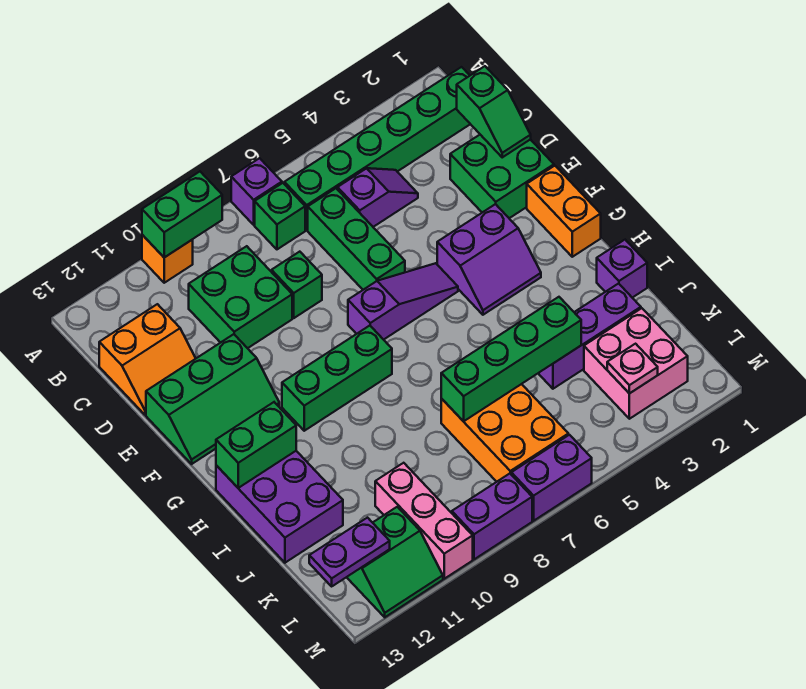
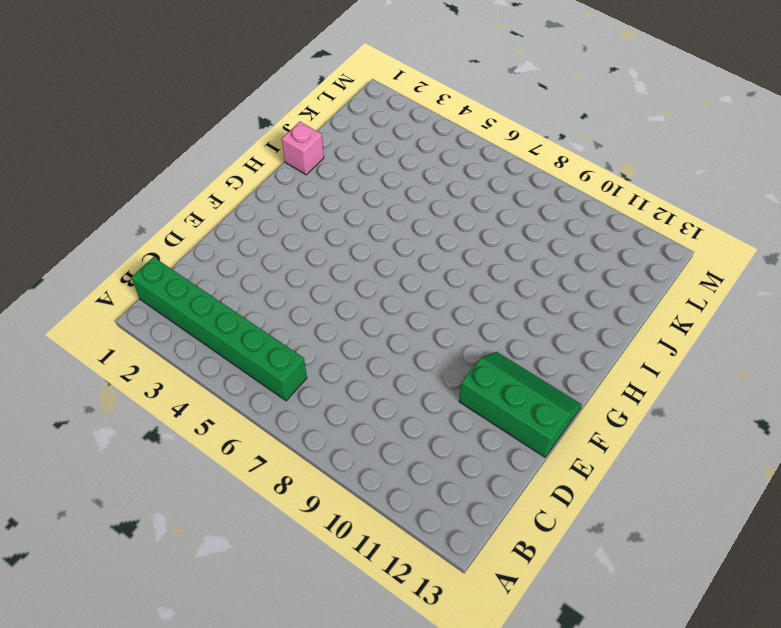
pink 1x1 brick [282,122,324,175] -> purple 1x1 brick [597,240,647,298]
none -> purple 1x1 brick [231,158,282,225]
none -> orange 1x1 brick [142,235,193,283]
none -> green 1x1 brick [255,183,305,249]
none -> purple 1x2 slope [338,168,418,227]

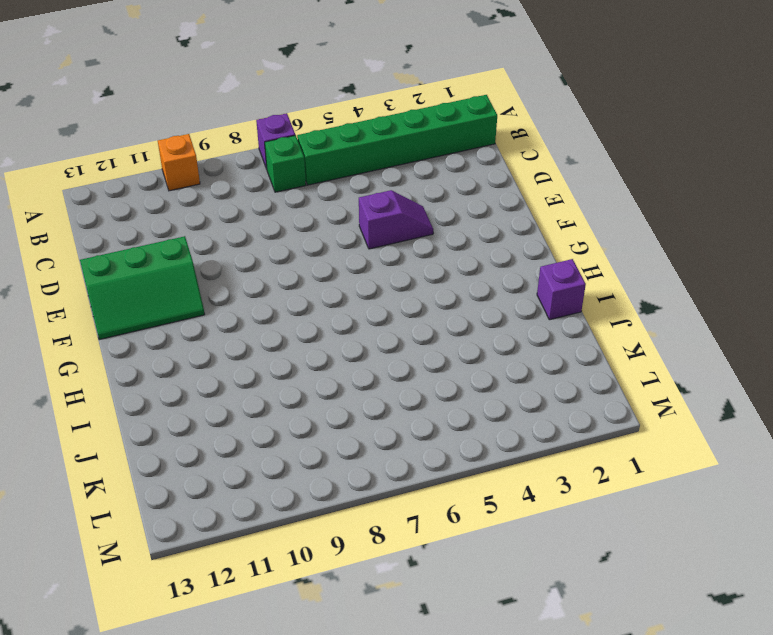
purple 1x2 slope [359,190,433,249] -> purple 1x2 slope moved to [338,168,418,227]
none -> green 1x3 brick [308,188,405,290]
none -> green 2x2 brick [189,246,292,348]
none -> orange 2x2 slope [99,304,196,415]
none -> green 2x2 brick [450,135,554,218]

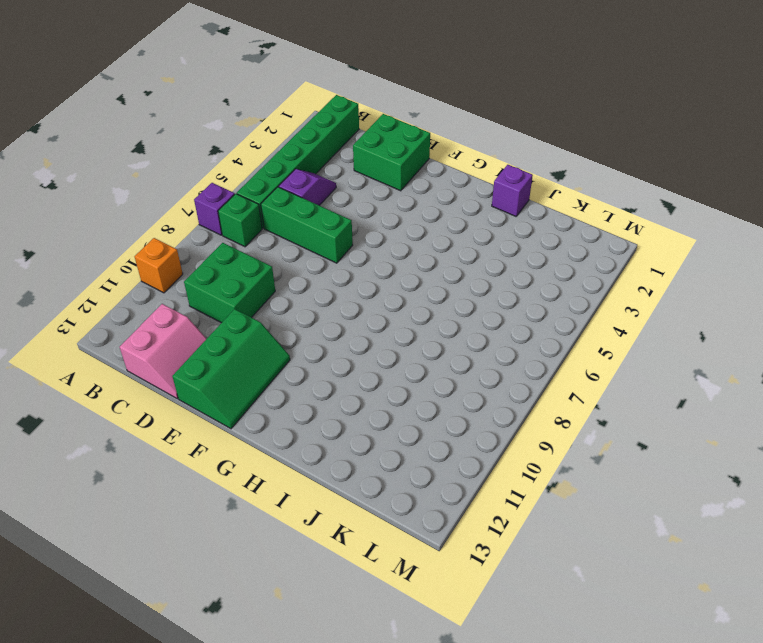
pink 2x2 slope [120,304,207,399] -> orange 2x2 slope [99,304,196,415]
none -> green 1x1 brick [272,252,322,318]
none -> orange 1x2 brick [527,166,601,257]
none -> purple 2x2 slope [437,204,541,315]
none -> purple 1x3 slope [348,263,458,340]

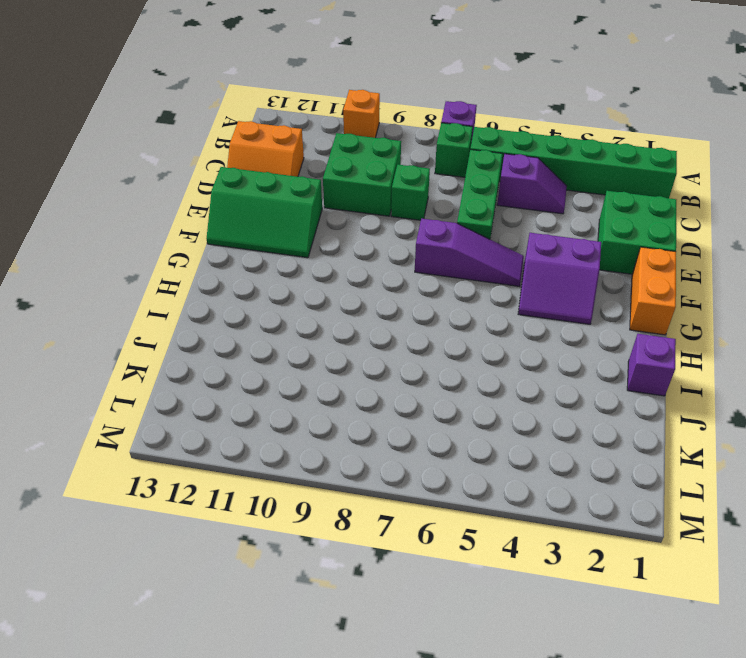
none -> green 1x3 brick [282,326,392,431]
none -> purple 2x3 brick [216,451,343,563]
none -> purple 1x3 brick [538,284,641,389]
none -> orange 2x3 brick [441,384,568,482]

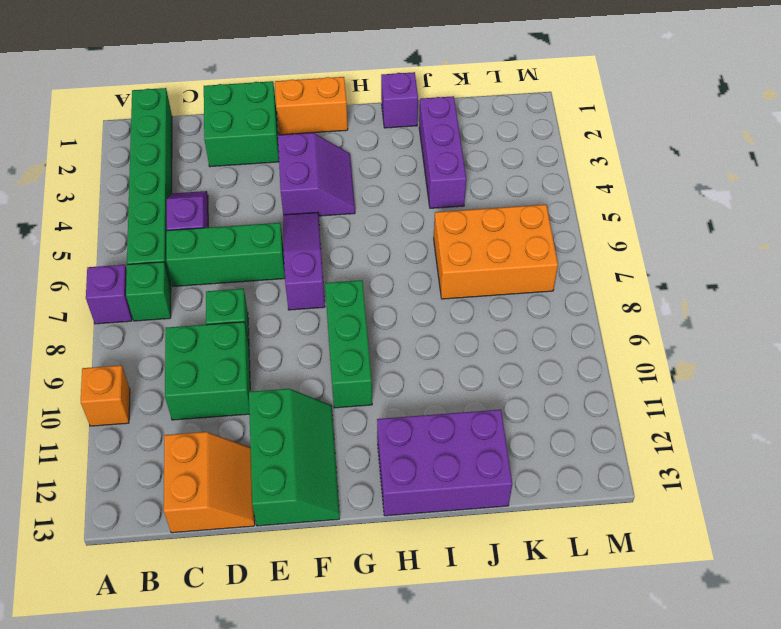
none -> pink 2x2 brick [584,308,688,419]
none -> pink 1x3 brick [375,463,473,579]
none -> green 2x2 slope [347,507,443,617]
none -> purple 1x2 brick [511,435,592,521]

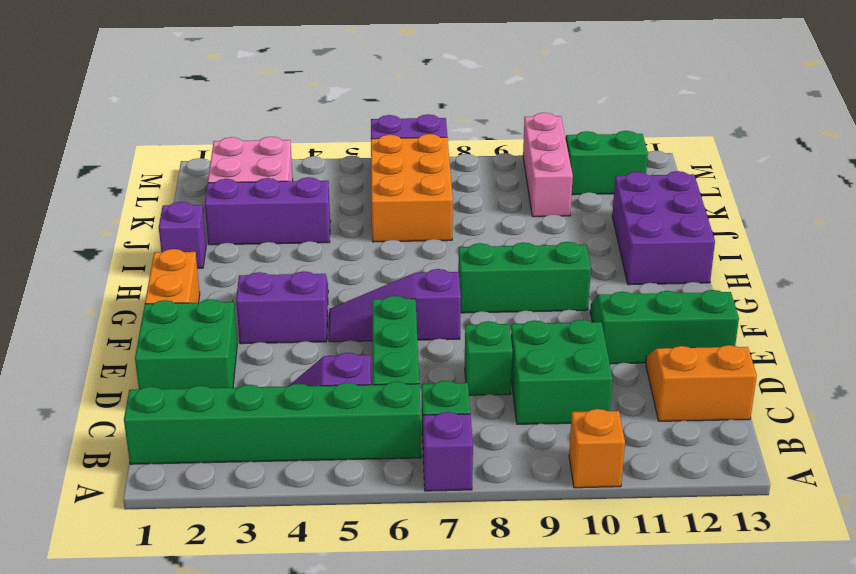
none -> purple 1x2 brick [452,474,532,559]
none -> green 1x2 brick [142,172,222,257]
none -> green 1x2 slope [457,66,531,157]
none -> green 1x2 brick [216,402,296,488]

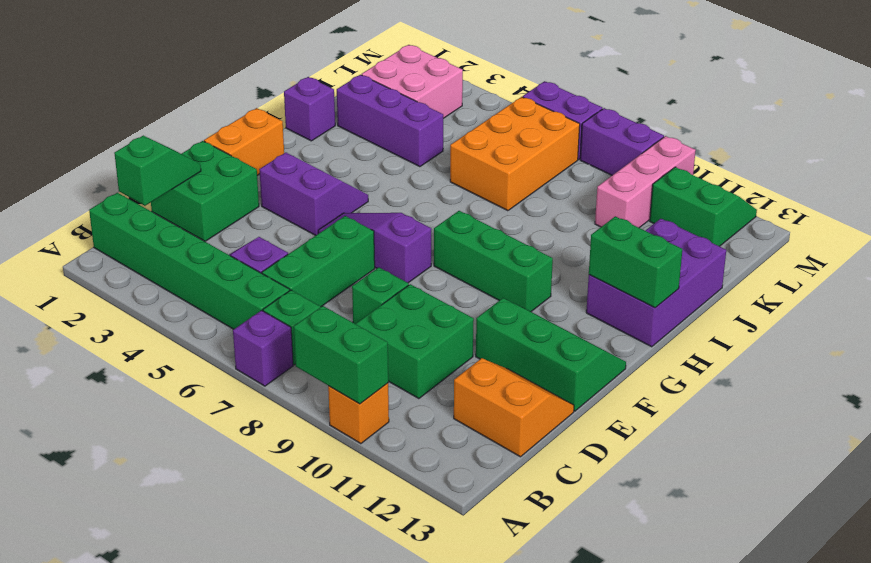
none -> green 1x4 brick [441,297,581,421]
none -> pink 1x1 plate [607,344,658,394]
none -> purple 1x2 plate [309,518,390,586]

